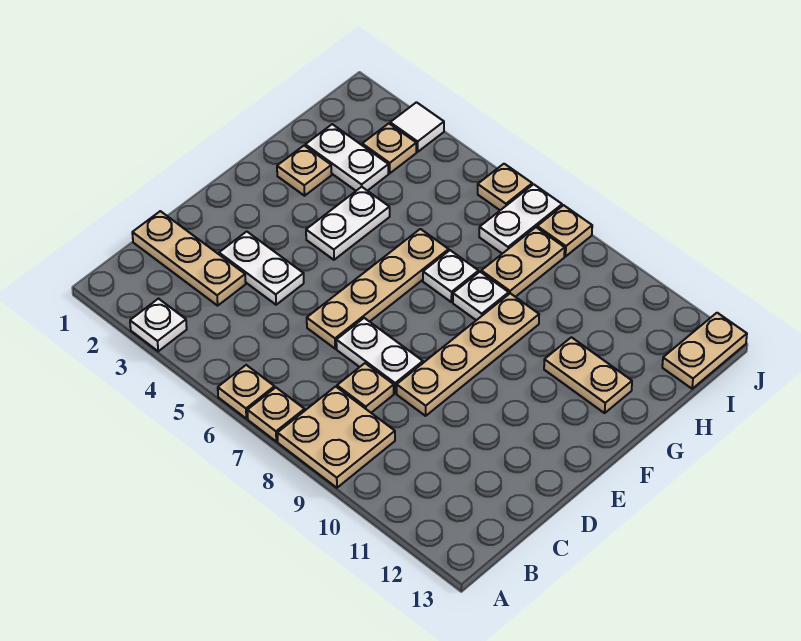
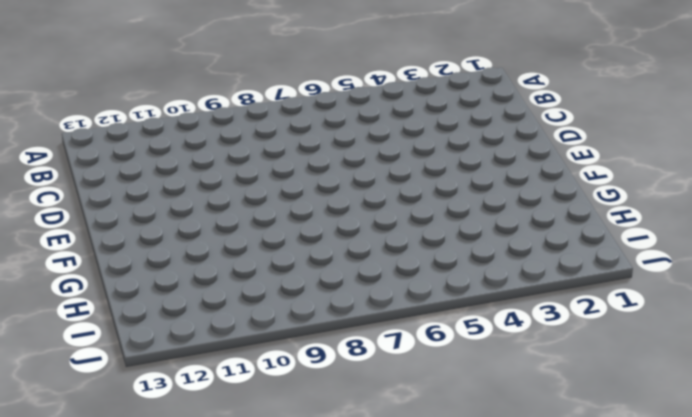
none -> white 1x1 plate [130,299,187,351]
none -> tan 1x1 plate [218,365,275,419]
none -> tan 1x1 plate [247,388,305,441]

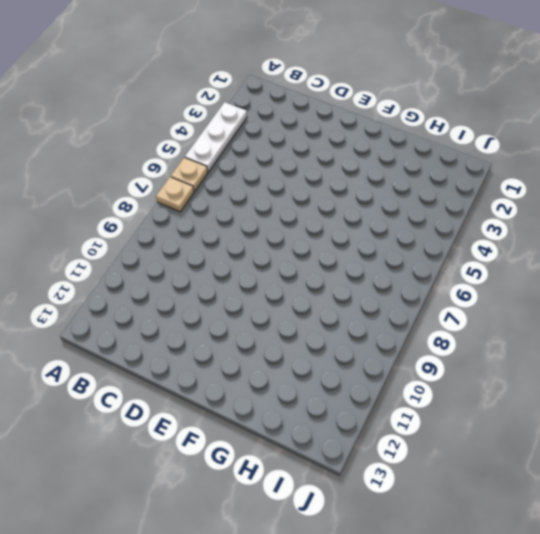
white 1x3 plate [185,102,247,172] -> white 1x1 plate [130,299,187,351]
none -> tan 2x2 plate [277,386,395,488]
none -> tan 1x3 plate [132,211,246,306]
none -> tan 1x1 plate [337,363,394,413]

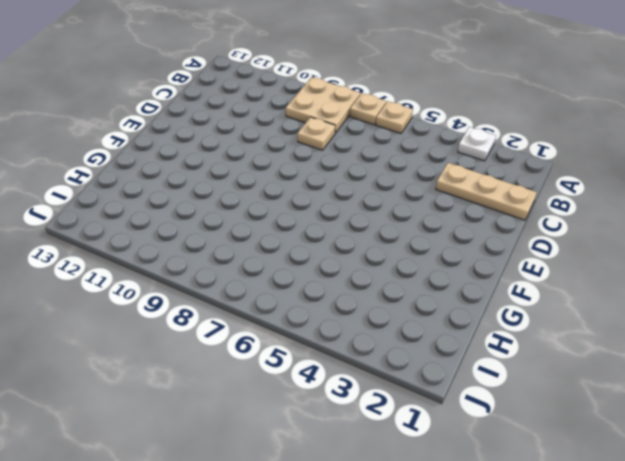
none -> white 1x2 plate [219,232,304,305]
none -> tan 1x4 plate [307,229,449,349]
none -> white 1x2 plate [336,318,423,393]

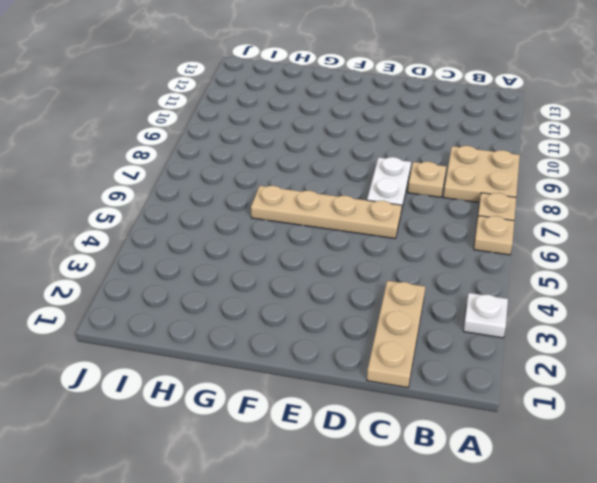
none -> white 1x2 plate [219,232,304,305]
none -> tan 1x4 plate [397,293,539,416]
none -> white 1x2 plate [306,187,390,260]

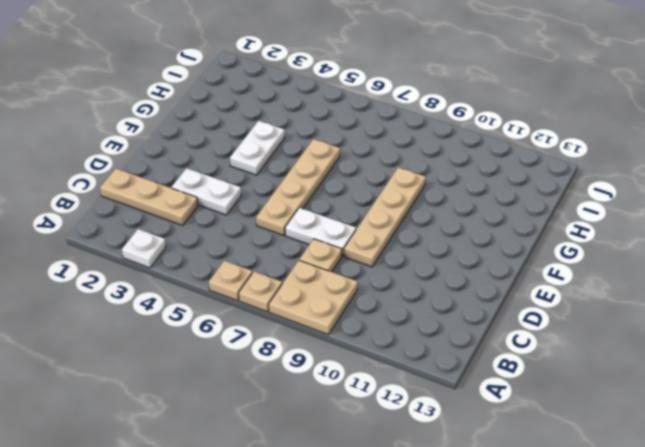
none -> tan 1x1 plate [277,146,332,196]
none -> white 1x1 plate [423,250,479,302]
none -> white 1x1 plate [453,272,509,320]

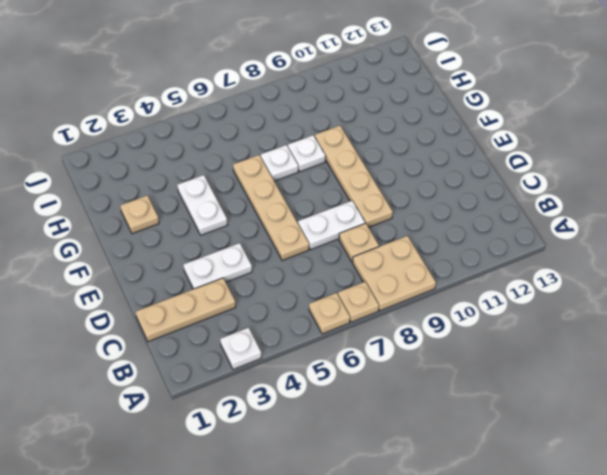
none -> tan 1x2 plate [544,337,632,413]
none -> white 1x2 plate [305,124,388,191]
none -> tan 1x2 plate [481,227,565,297]

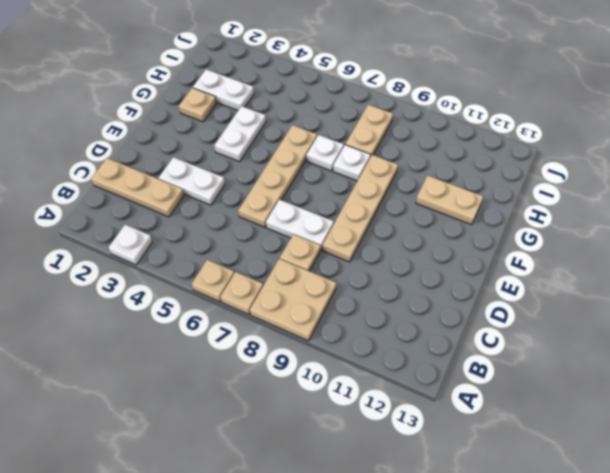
none -> tan 1x1 plate [362,123,416,173]
none -> white 1x2 plate [479,184,562,254]
none -> tan 1x2 plate [662,313,747,389]

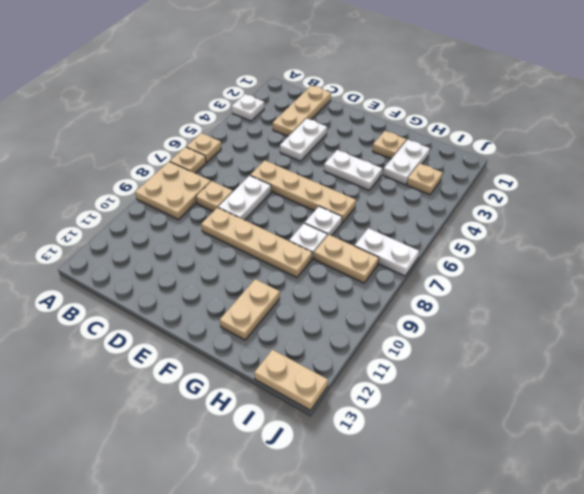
none -> white 1x1 tile [390,102,444,152]
none -> tan 1x1 plate [478,164,532,210]
none -> tan 1x1 plate [537,205,592,256]

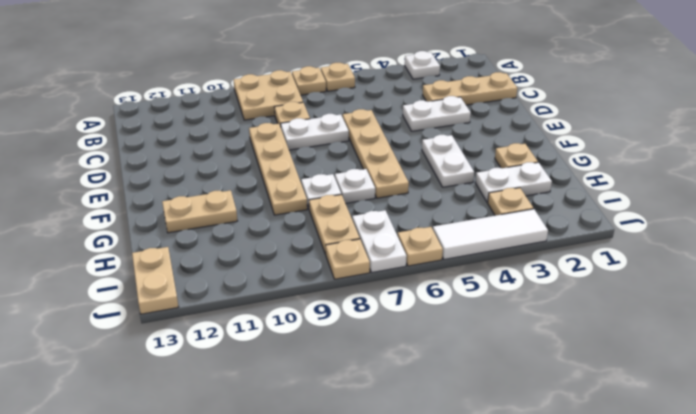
white 1x3 tile [433,209,548,260] -> white 1x1 tile [390,102,444,152]

